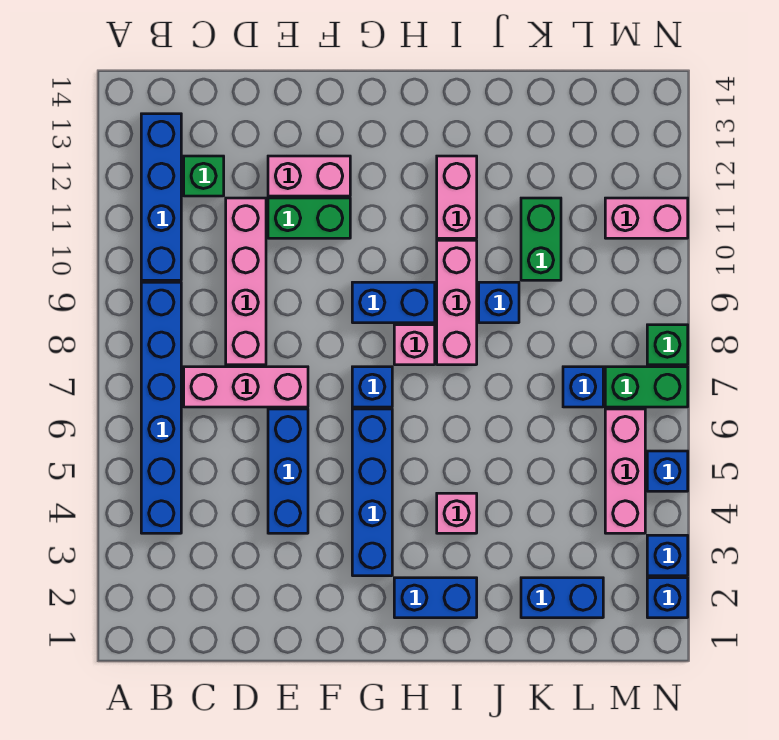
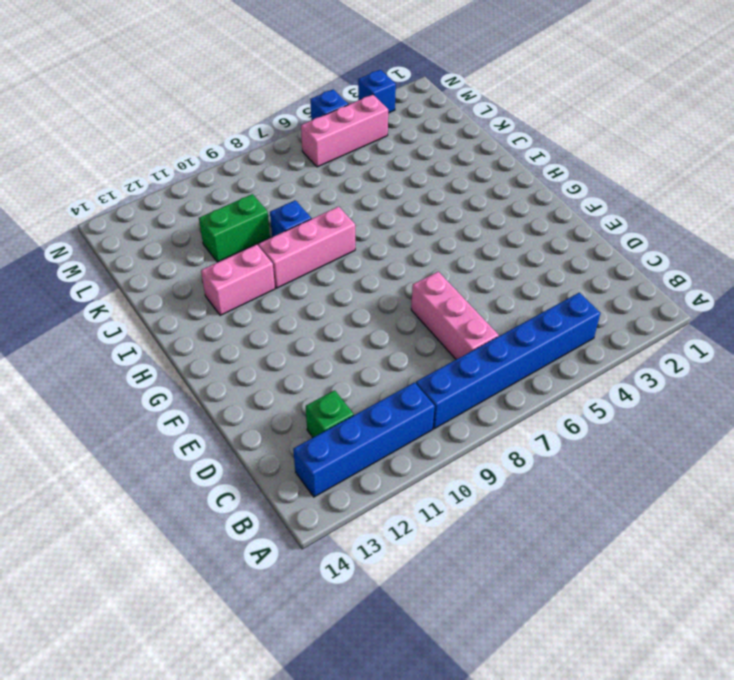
none -> pink 1x4 brick [226,198,266,365]
none -> blue 1x3 brick [268,409,308,533]
none -> green 1x2 brick [268,198,350,238]

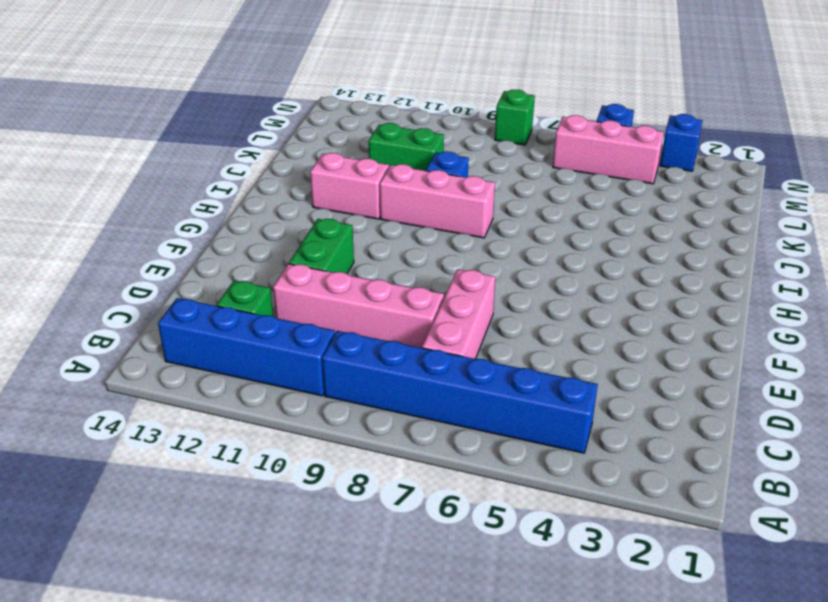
none -> blue 1x3 brick [268,409,308,533]
none -> pink 1x2 brick [268,156,350,196]
none -> blue 1x4 brick [352,409,392,576]

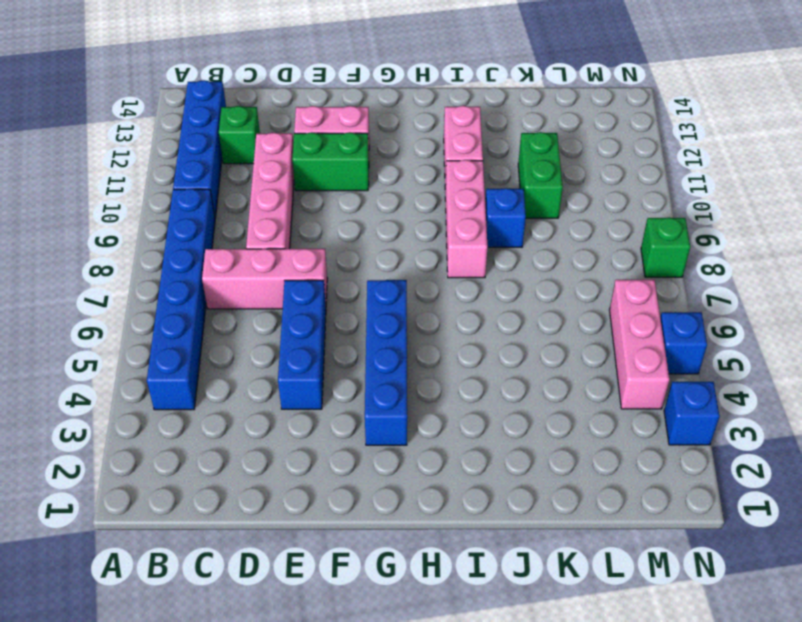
none -> blue 1x1 brick [352,367,392,407]
none -> blue 1x2 brick [352,282,435,323]
none -> blue 1x2 brick [394,578,477,618]

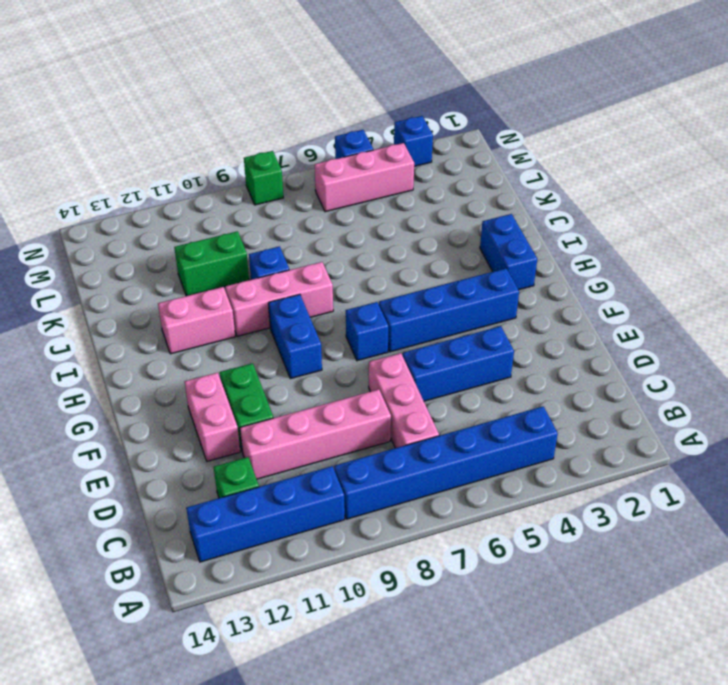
none -> pink 1x1 brick [394,325,435,365]
none -> pink 1x1 brick [437,493,477,533]
none -> blue 1x2 brick [521,578,603,618]

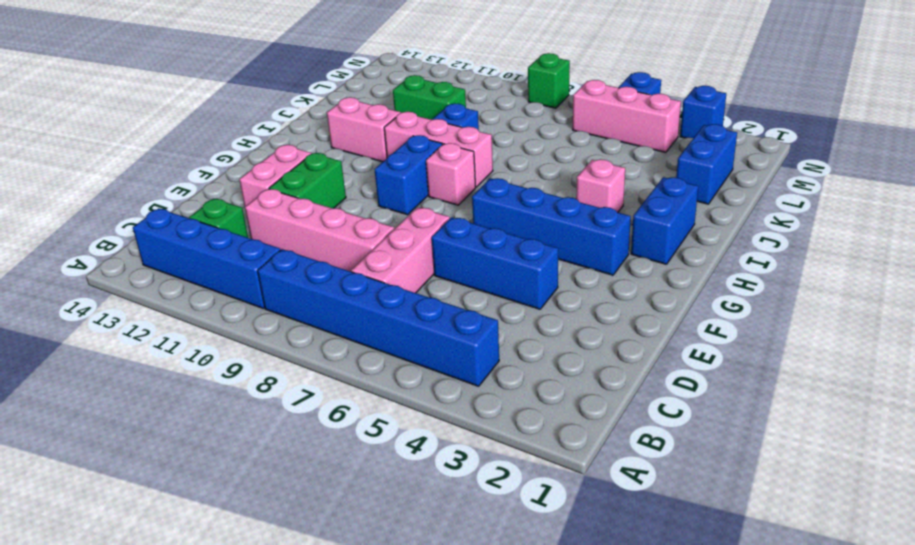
none -> blue 1x1 brick [352,367,392,407]
none -> blue 1x1 brick [563,367,603,407]
none -> green 1x2 brick [605,367,688,407]

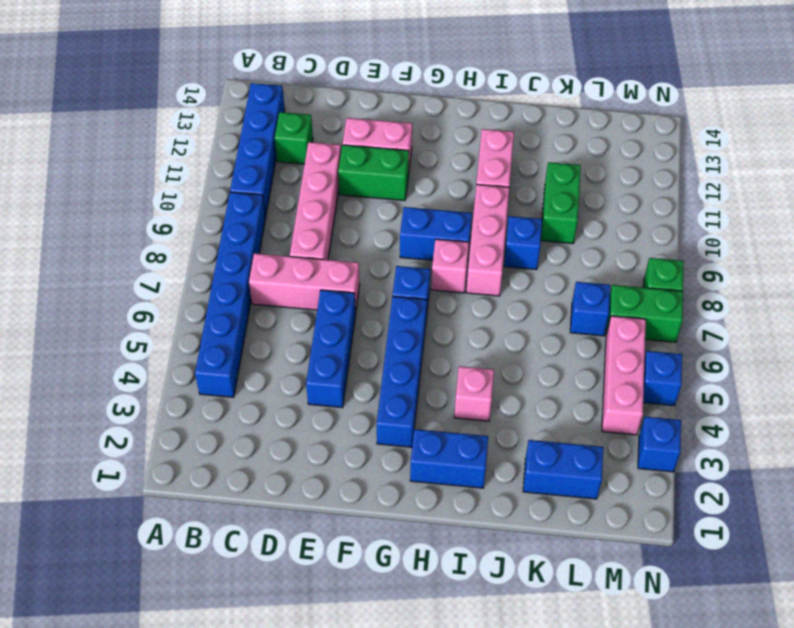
none -> pink 1x2 brick [605,198,688,238]
none -> blue 1x1 brick [647,578,688,618]

